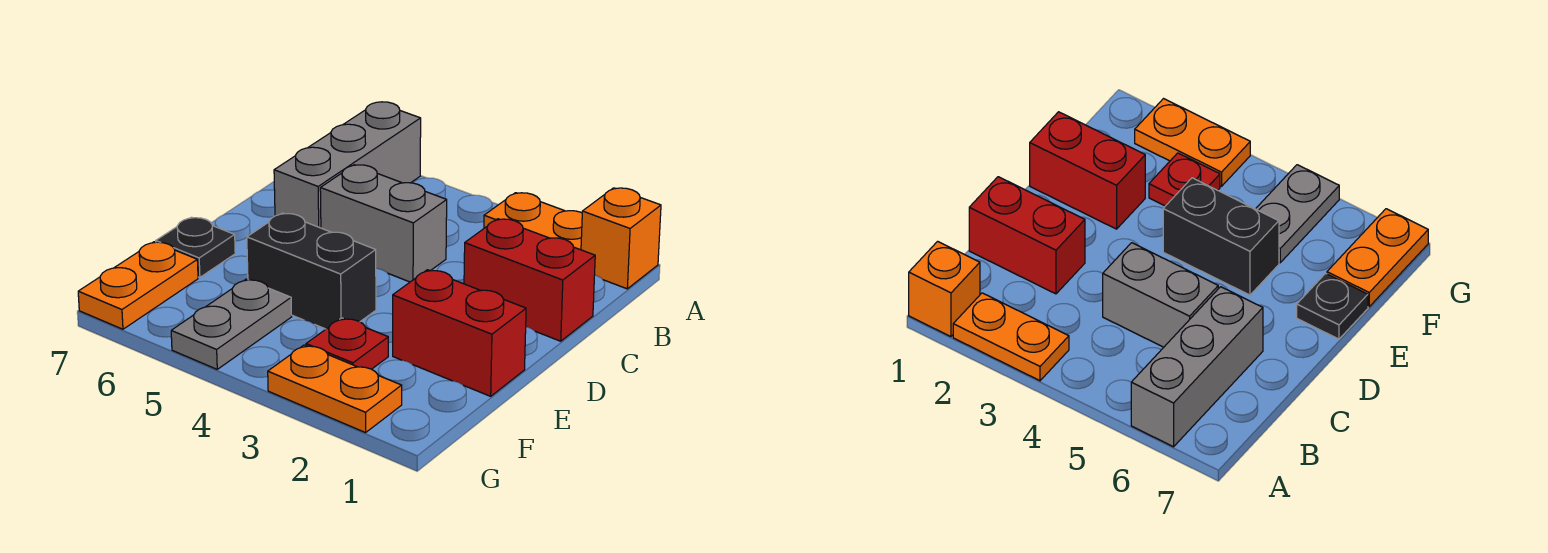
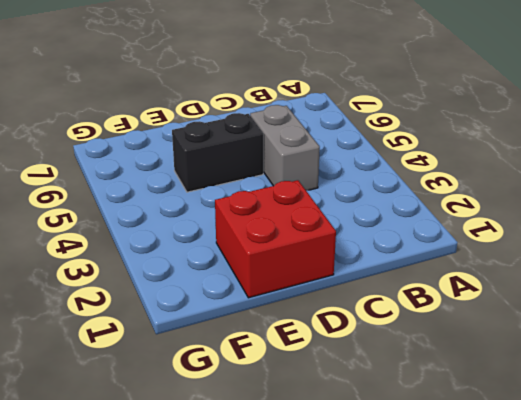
red 2x2 brick [215,180,336,298] -> red 1x2 brick [393,270,526,396]
black 1x2 brick [172,113,263,192] -> black 1x2 brick turned to [247,213,376,329]
none -> orange 1x1 brick [581,188,661,289]
none -> orange 1x2 plate [484,193,582,250]
none -> grey 1x3 brick [274,102,421,228]

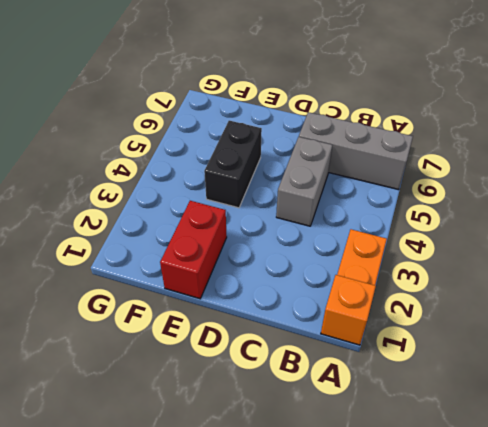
none -> red 1x2 brick [464,219,595,341]
none -> black 1x1 plate [156,217,235,277]
none -> red 1x1 plate [306,318,388,369]

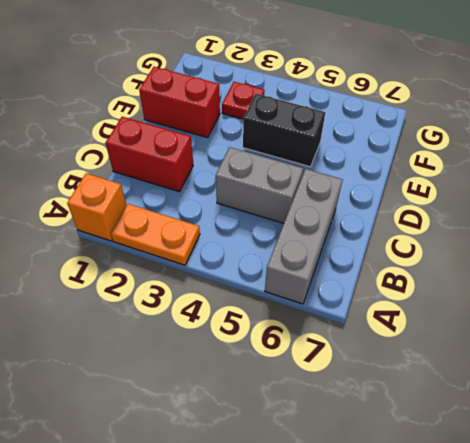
none -> black 1x1 plate [156,217,235,277]
none -> grey 1x2 plate [171,279,292,369]
none -> orange 1x2 plate [78,242,198,329]

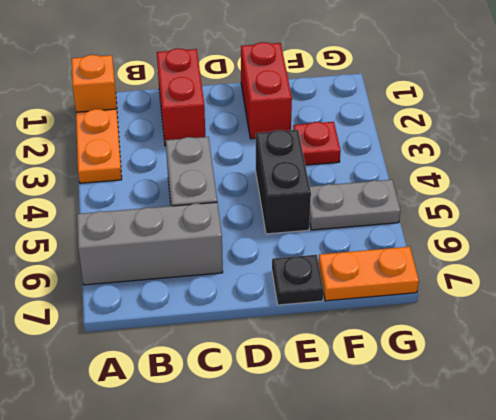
none -> orange 1x2 plate [268,345,402,433]

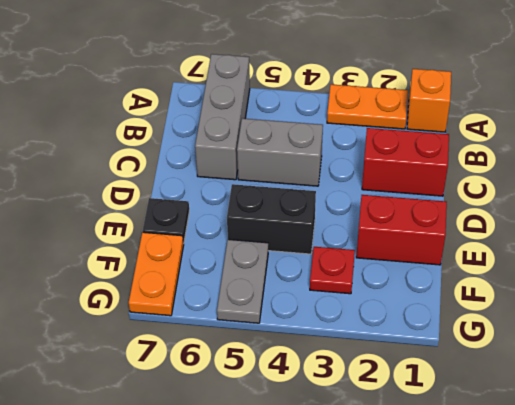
none -> orange 1x2 plate [268,345,402,433]

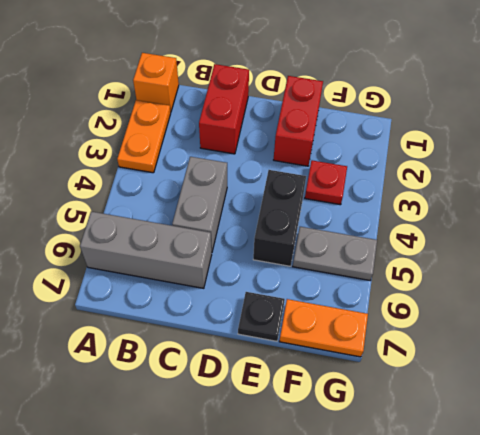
none -> orange 1x2 plate [268,345,402,433]

